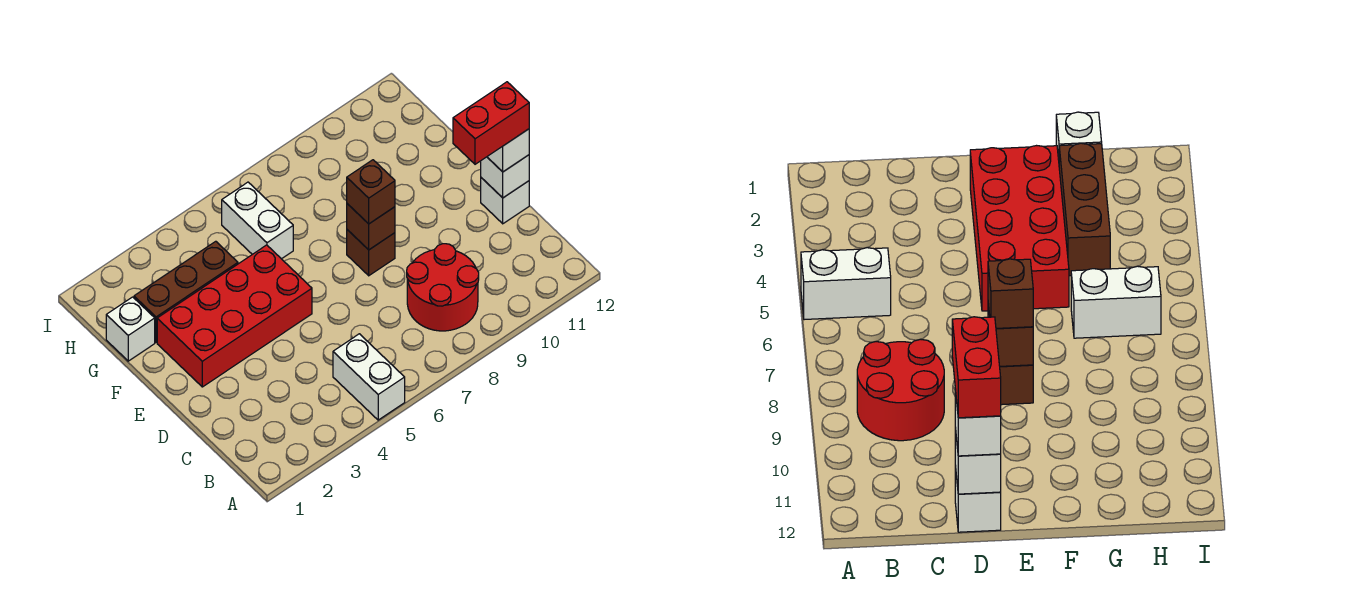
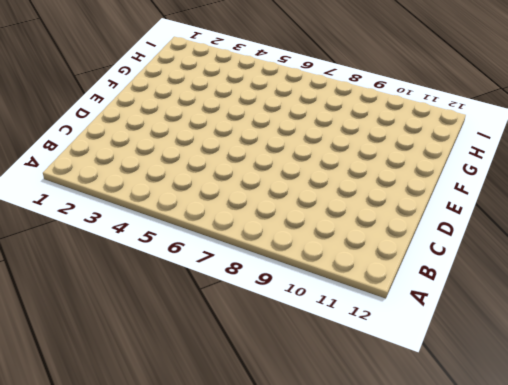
none -> white 1x2 brick [333,334,405,420]
none -> red 2x2 round brick [407,244,479,331]
none -> white 1x1 brick [481,178,529,224]

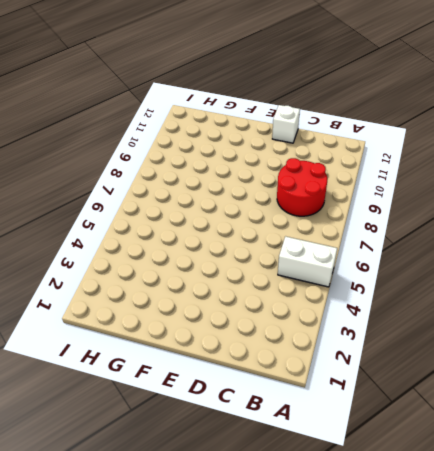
none -> red 2x4 brick [157,245,312,387]
none -> brown 1x1 brick [347,230,395,276]
none -> white 1x1 brick [106,297,155,361]

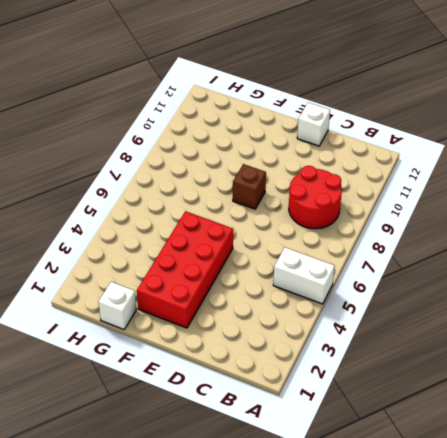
none -> brown 1x3 brick [134,241,238,342]
none -> white 1x2 brick [222,182,293,259]
none -> white 1x1 brick [481,155,529,198]

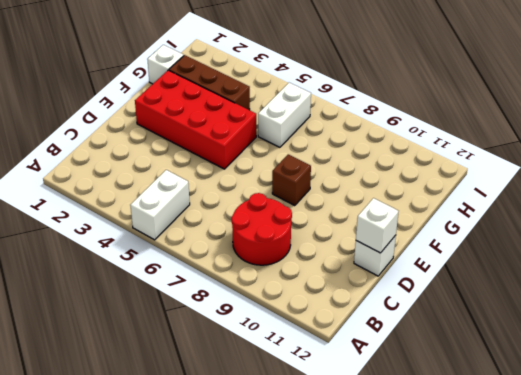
none -> brown 1x1 brick [347,204,395,250]
none -> white 1x1 brick [487,129,529,172]
none -> brown 1x1 brick [347,160,395,224]

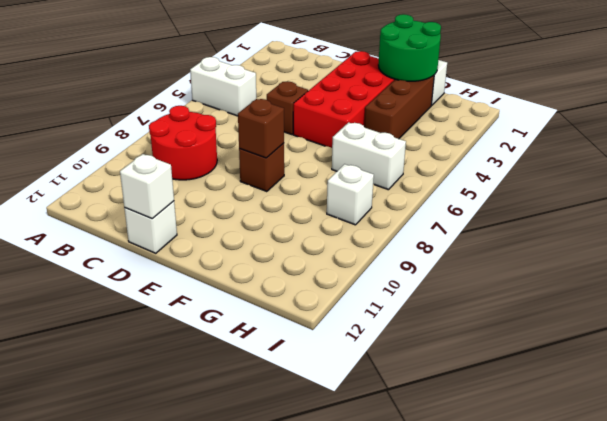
brown 1x1 brick [267,81,308,135] -> brown 1x1 brick moved to [347,160,395,224]
green 2x2 round brick [378,14,441,81] -> none
white 1x1 brick [327,164,374,225] -> white 1x1 brick moved to [487,129,529,172]
none -> red 1x2 brick [453,82,529,164]

